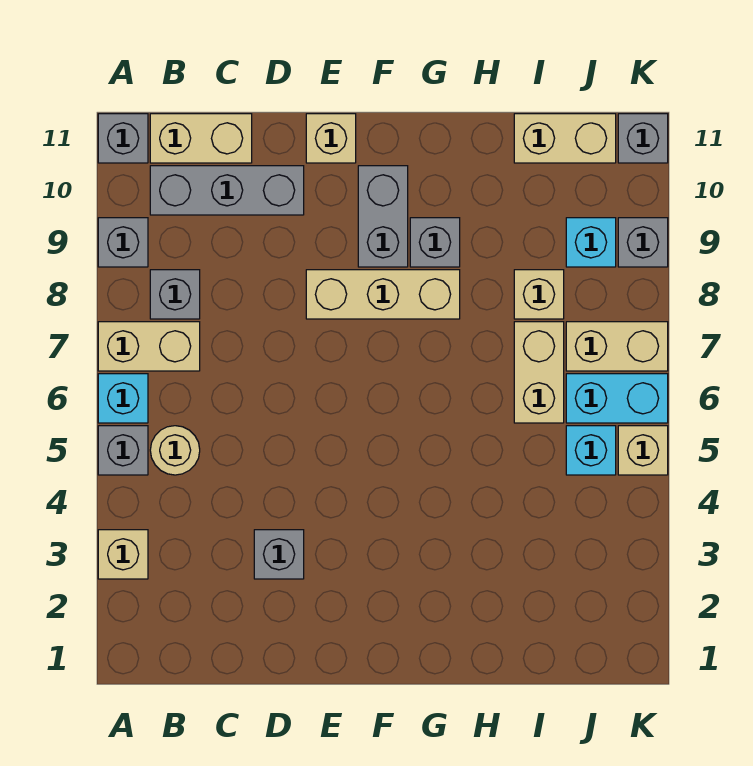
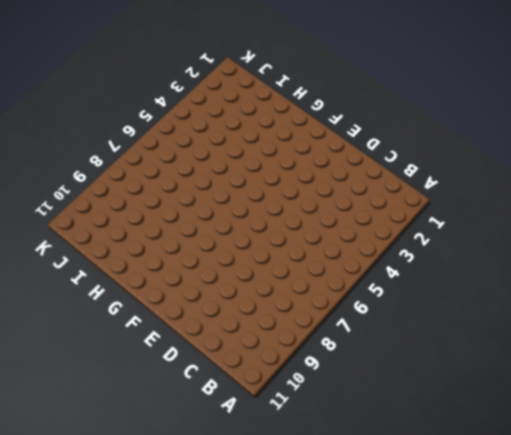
none -> tan 1x1 brick [98,530,148,579]
none -> grey 1x1 brick [98,426,148,475]
none -> cyan 1x1 brick [98,374,148,423]

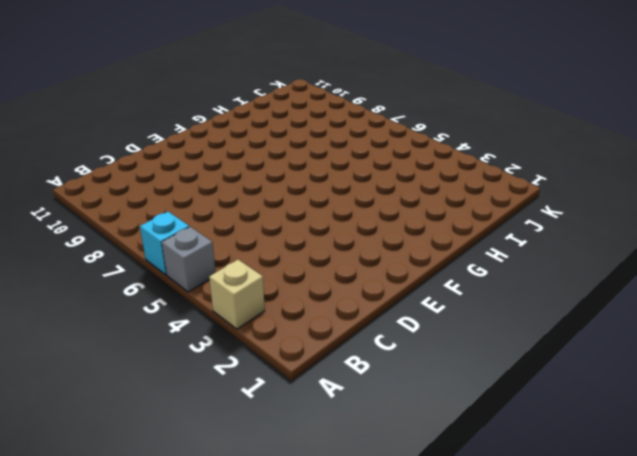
none -> tan 1x2 brick [98,322,200,371]
none -> grey 1x1 brick [98,218,148,267]
none -> grey 1x1 brick [98,114,148,163]

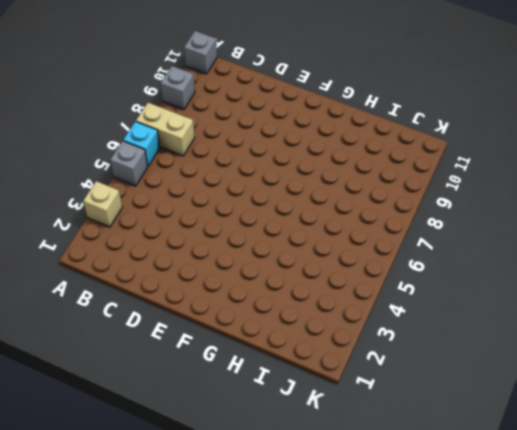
none -> tan 1x1 round brick [150,426,200,475]
none -> grey 1x1 brick [150,270,200,319]
none -> grey 1x3 brick [150,166,304,215]

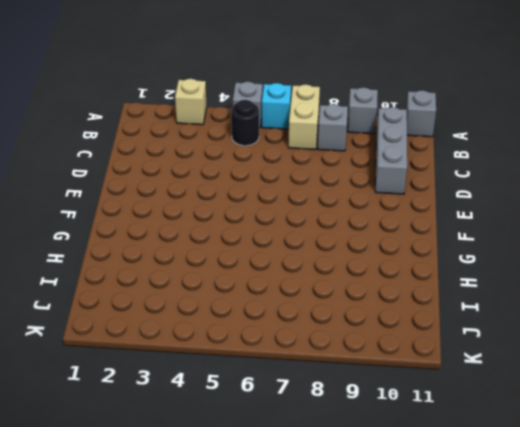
black 1x1 round brick [231,100,259,146] -> tan 1x1 round brick [150,426,200,475]
none -> tan 1x2 brick [150,114,252,163]
none -> grey 1x1 brick [254,530,304,579]
none -> tan 1x3 brick [306,270,460,319]

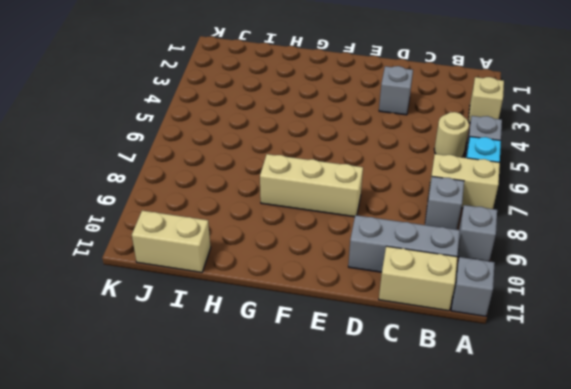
none -> tan 1x1 brick [306,114,356,163]
none -> grey 1x2 brick [358,166,408,267]
none -> grey 1x1 brick [410,218,460,267]

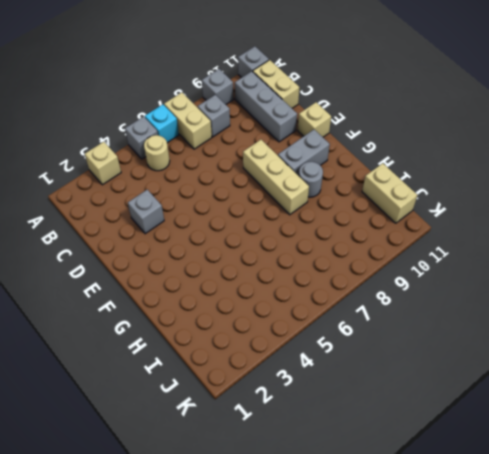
grey 1x1 round brick [299,162,323,197] -> grey 1x1 brick [410,218,460,267]
none -> tan 1x2 brick [514,322,564,423]
none -> tan 1x1 brick [514,270,564,319]
none -> cyan 1x1 brick [566,426,616,475]

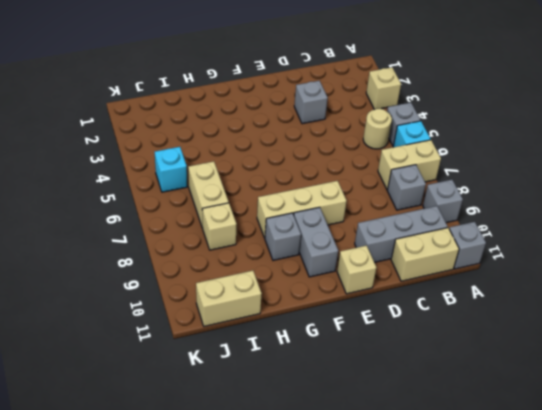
none -> cyan 1x2 brick [566,374,668,423]
none -> tan 1x2 brick [566,322,668,371]
none -> cyan 1x1 brick [566,218,616,267]

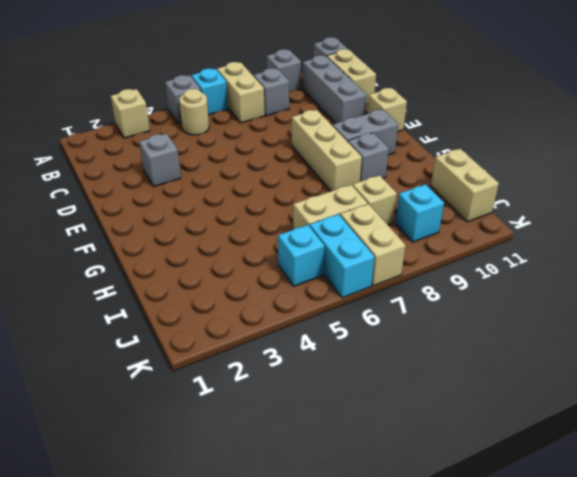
none -> tan 1x1 brick [618,426,668,475]
none -> grey 1x1 brick [618,218,668,267]
none -> grey 1x1 brick [618,114,668,163]

